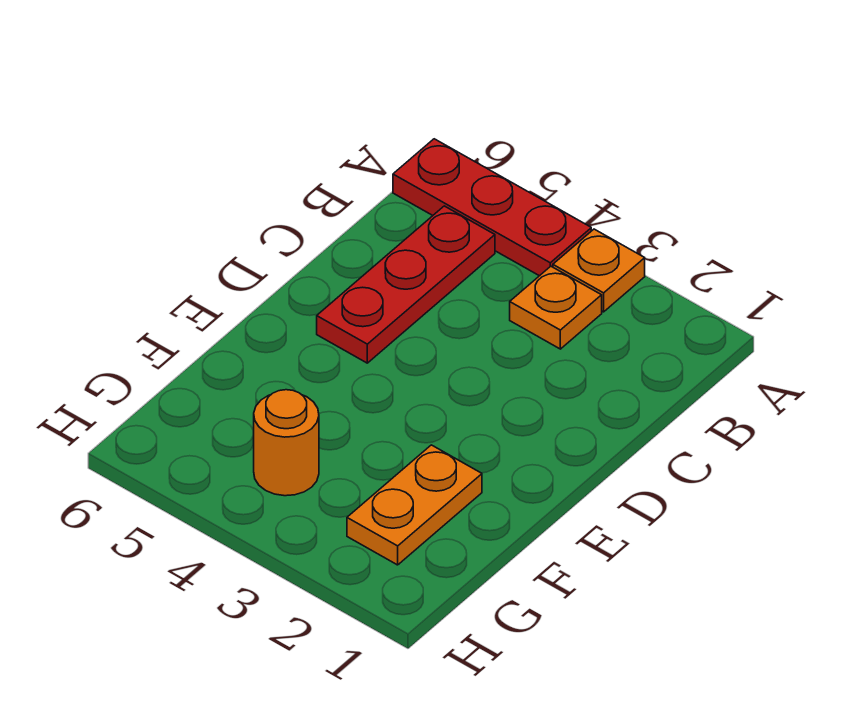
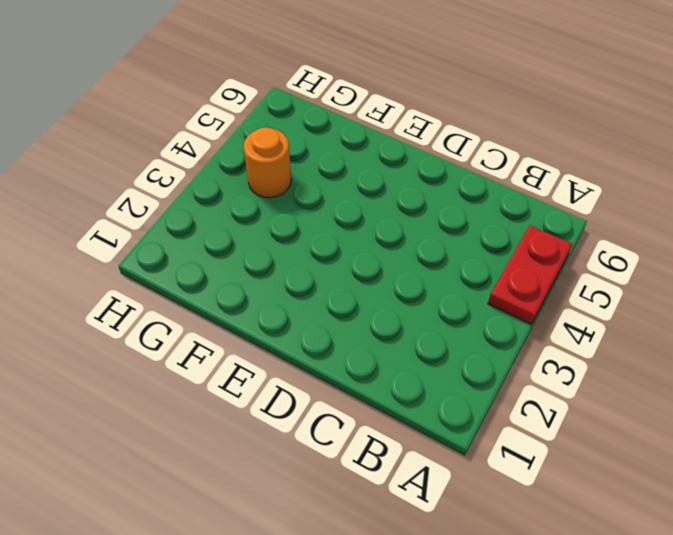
red 1x2 plate [488,225,572,324] -> red 1x3 plate [393,139,591,276]
none -> orange 1x1 plate [553,229,645,312]
none -> orange 1x1 plate [510,266,602,349]

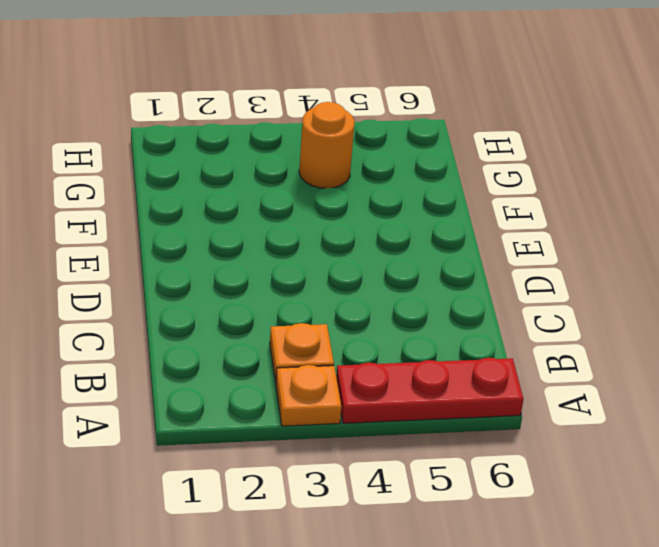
none -> red 1x3 plate [317,206,495,363]
none -> orange 1x2 plate [347,445,482,565]

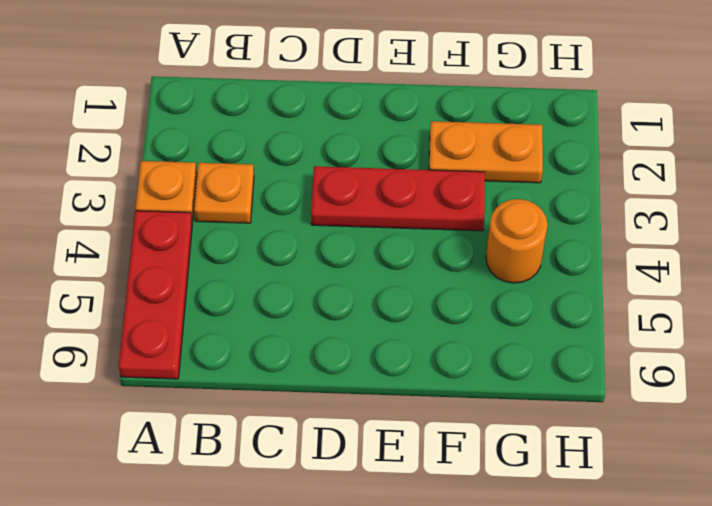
red 1x3 plate [311,166,485,231] -> red 1x3 plate moved to [317,206,495,363]

